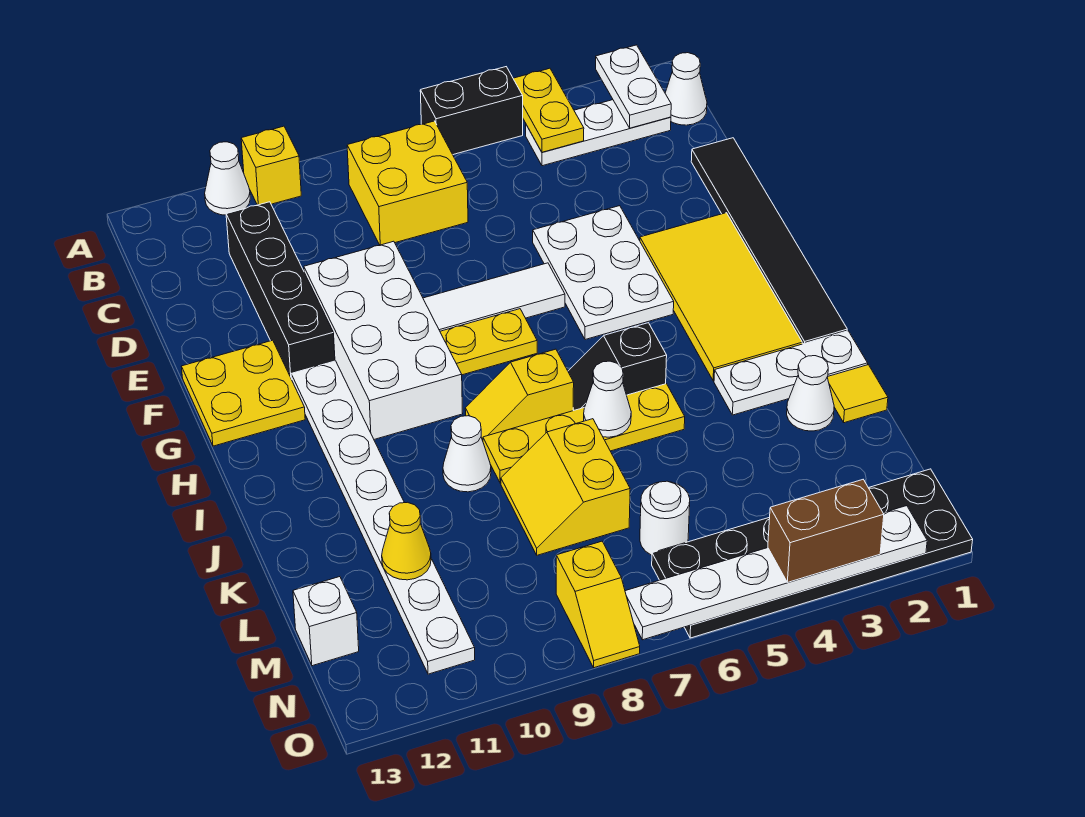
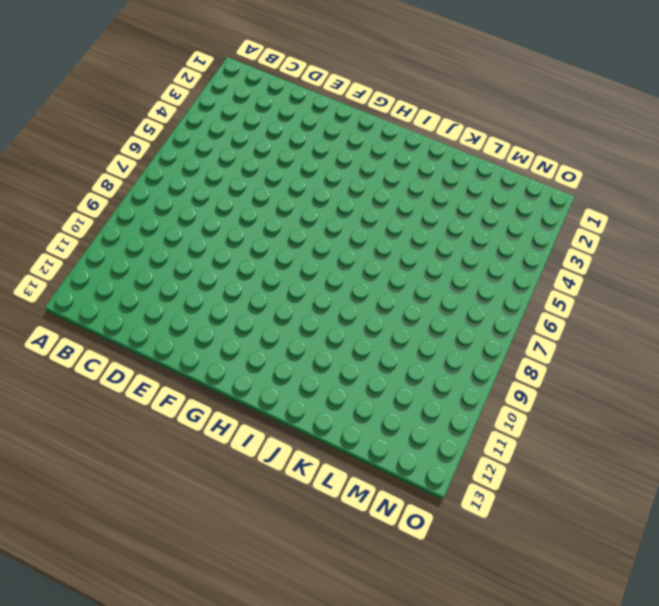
none -> black 1x2 brick [420,67,523,155]
none -> yellow 1x1 brick [241,126,301,205]
none -> white 1x1 cone [205,142,250,215]
none -> white 1x1 cone [665,53,707,125]

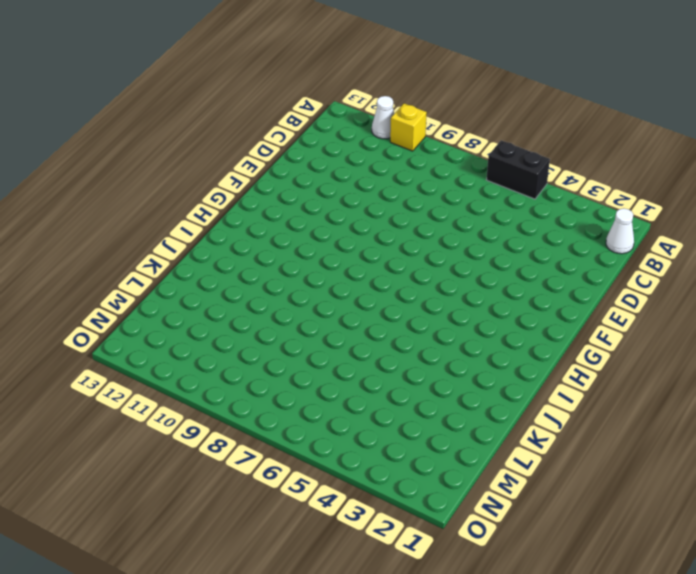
none -> white 1x3 plate [526,100,671,166]
none -> yellow 2x2 brick [347,121,468,245]
none -> black 1x4 brick [226,202,335,379]
none -> black 1x6 tile [691,138,847,344]

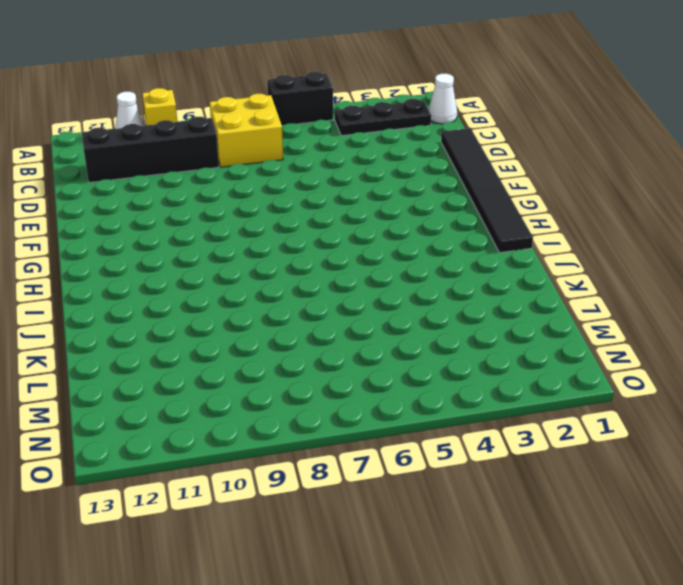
black 1x3 plate [335,99,431,136] -> white 1x3 plate [526,100,671,166]
black 1x4 brick [82,117,219,183] -> black 1x4 brick turned to [226,202,335,379]
none -> white 2x3 plate [533,206,674,340]
none -> white 2x4 brick [304,241,463,439]
none -> yellow 2x4 tile [640,213,802,381]
none -> white 1x3 tile [423,263,565,331]

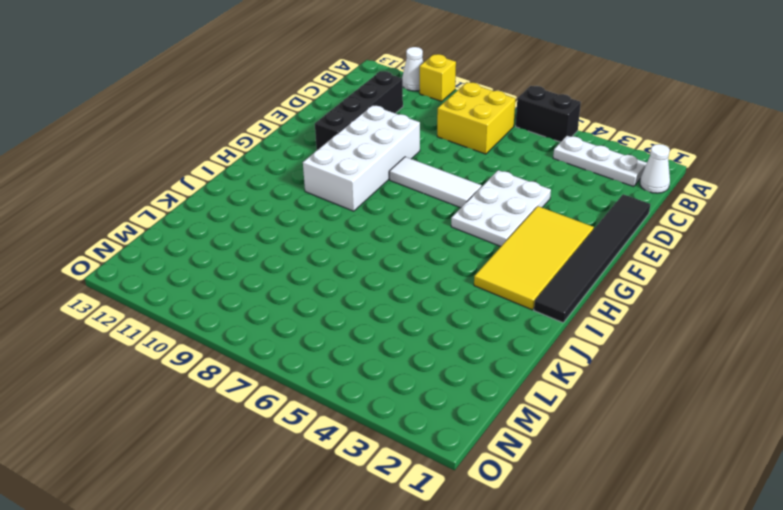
none -> yellow 2x2 plate [181,340,305,446]
none -> yellow 1x2 plate [440,309,537,375]
none -> white 1x8 plate [291,361,475,674]
none -> black 1x2 slope [568,323,667,410]

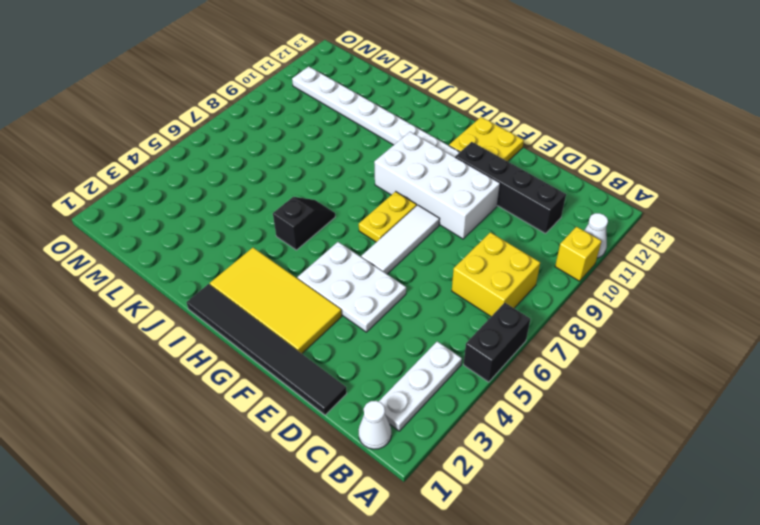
none -> yellow 1x2 slope [465,349,574,440]
none -> white 1x3 plate [714,331,868,415]
none -> yellow 1x4 plate [483,384,685,483]
none -> white 1x1 cone [443,416,491,492]

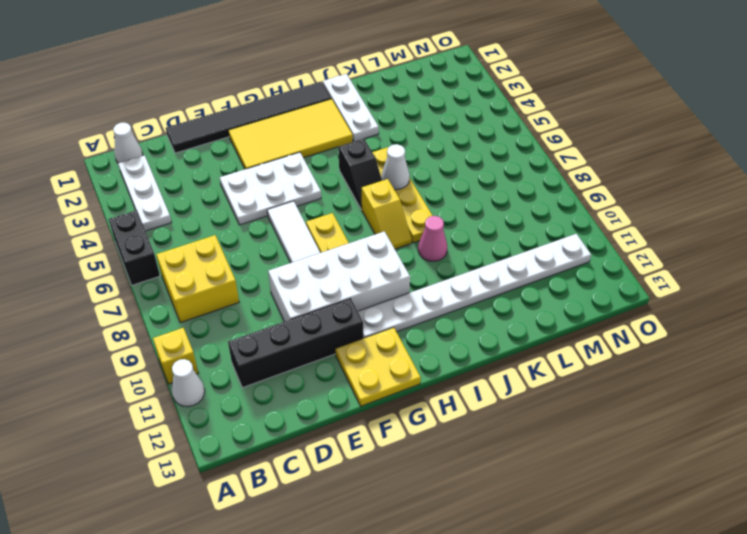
pink 1x1 cone [418,216,447,261] -> white 1x1 cone [443,416,491,492]
none -> yellow 1x1 tile [827,365,888,423]
none -> white 1x1 cone [787,356,834,431]
none -> yellow 2x2 slope [501,419,630,555]
none -> white 1x1 round brick [640,481,690,555]

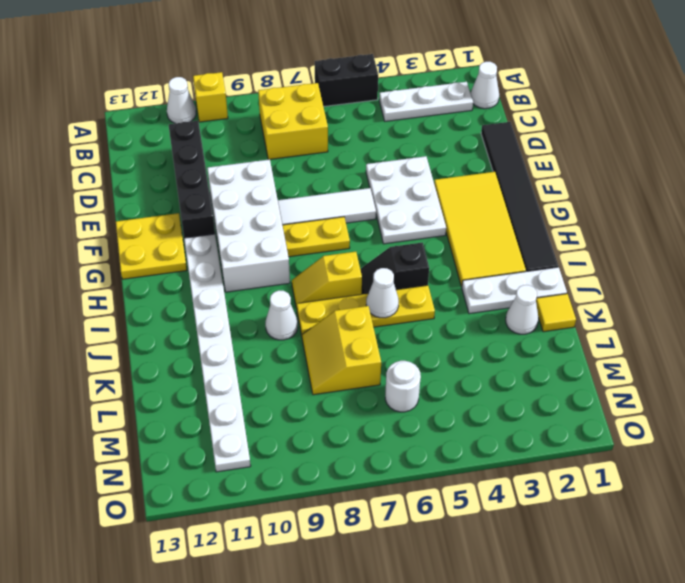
none -> white 1x1 brick [293,577,359,666]
none -> black 2x6 plate [652,469,973,638]
none -> yellow 1x2 slope [556,541,640,668]
none -> white 1x2 plate [596,45,671,128]

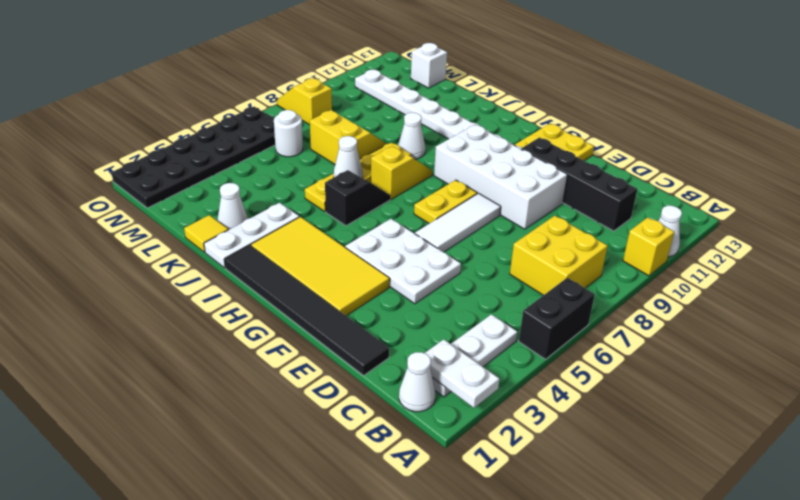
none -> yellow 1x2 plate [513,68,584,152]
none -> yellow 1x1 cone [382,502,431,580]
none -> white 1x6 plate [625,506,927,640]
none -> brown 1x2 brick [768,480,884,582]

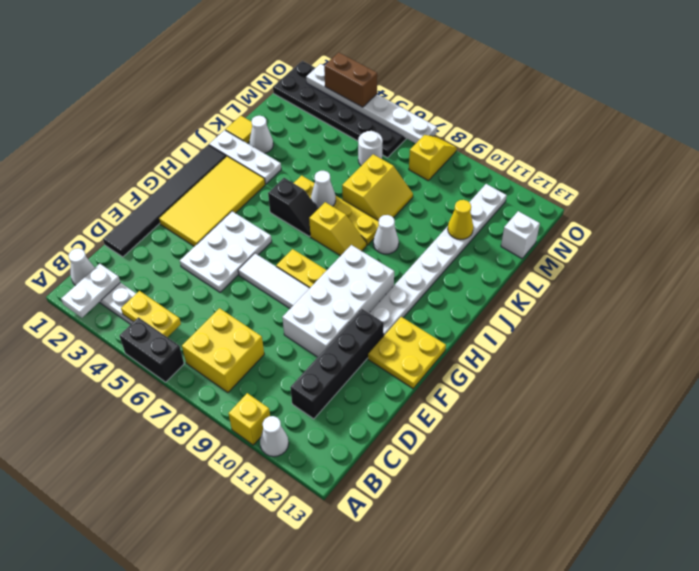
yellow 1x2 plate [121,291,181,337] -> yellow 1x2 plate turned to [513,68,584,152]

